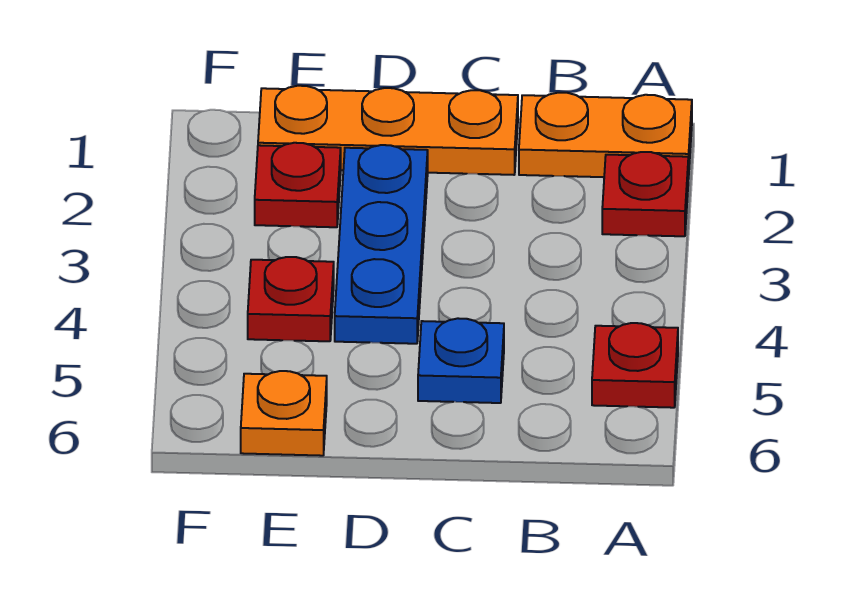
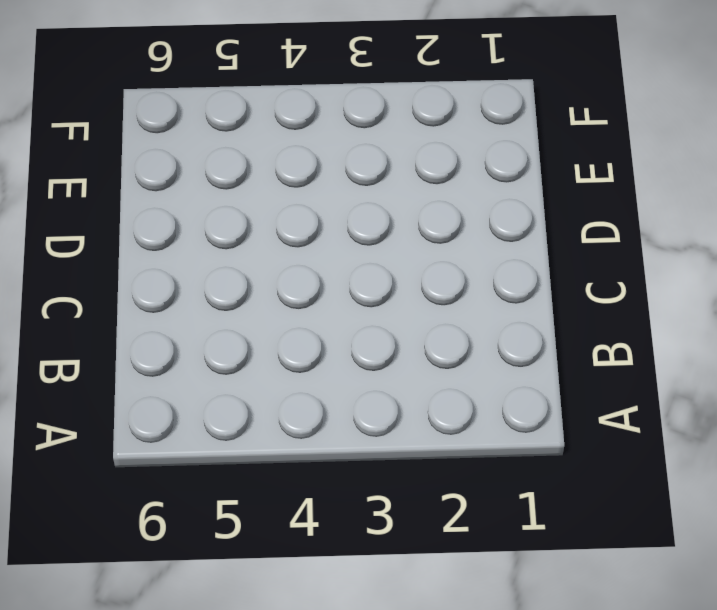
none -> orange 1x2 plate [519,93,692,179]
none -> red 1x1 plate [602,152,688,236]

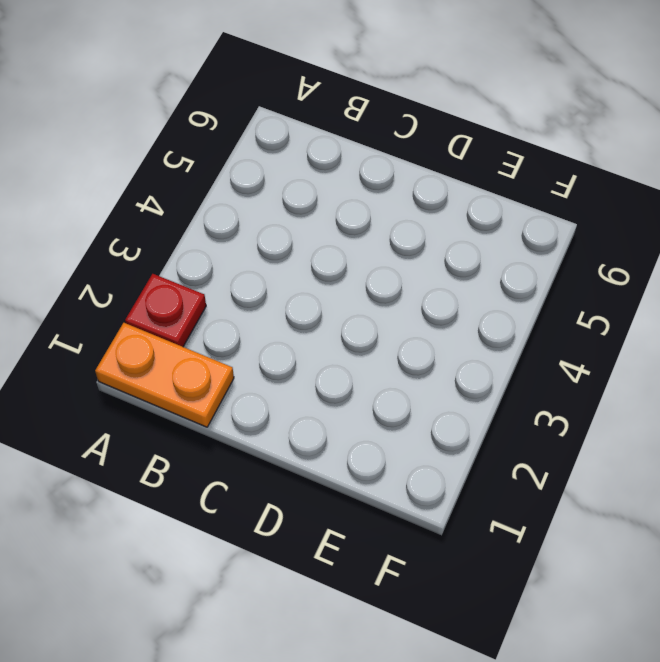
none -> red 1x1 plate [592,323,678,408]
none -> orange 1x3 plate [258,86,518,175]

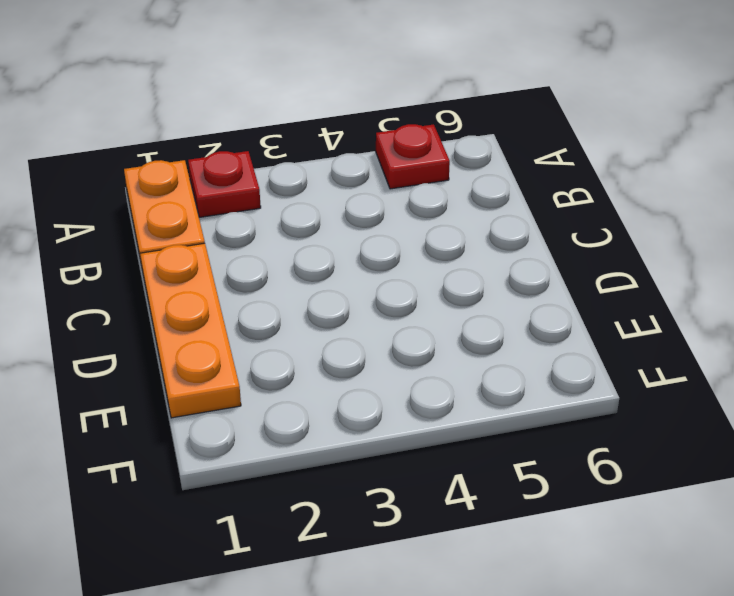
none -> blue 1x1 plate [418,318,504,403]
none -> blue 1x3 plate [335,145,428,344]

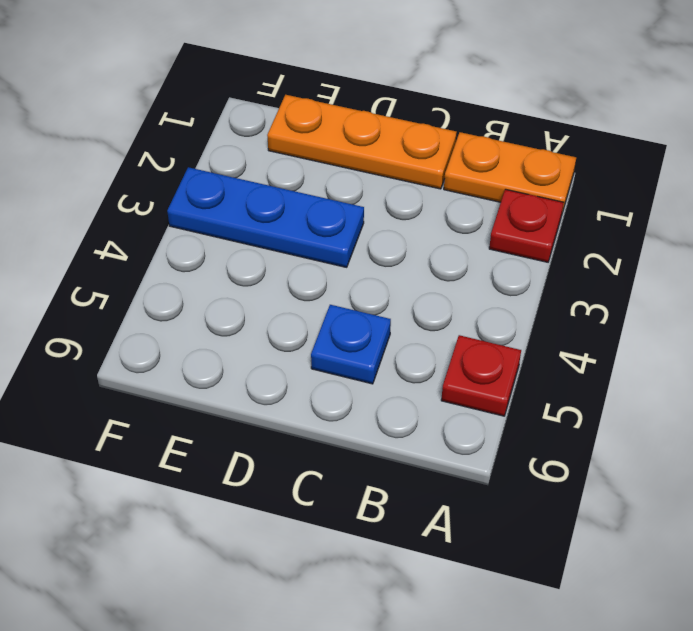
blue 1x3 plate [167,167,364,267] -> blue 1x3 plate turned to [335,145,428,344]
none -> red 1x1 plate [255,143,341,227]
none -> red 1x1 plate [248,257,334,341]

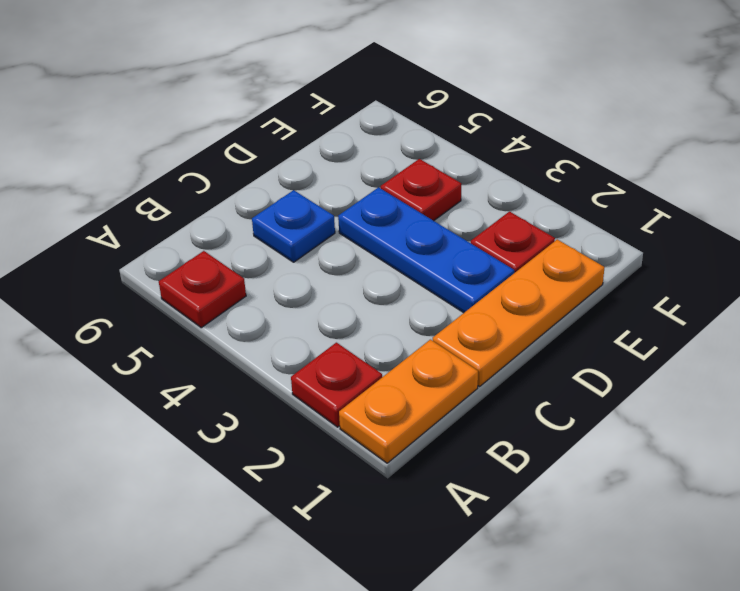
none -> orange 1x1 plate [241,371,327,456]

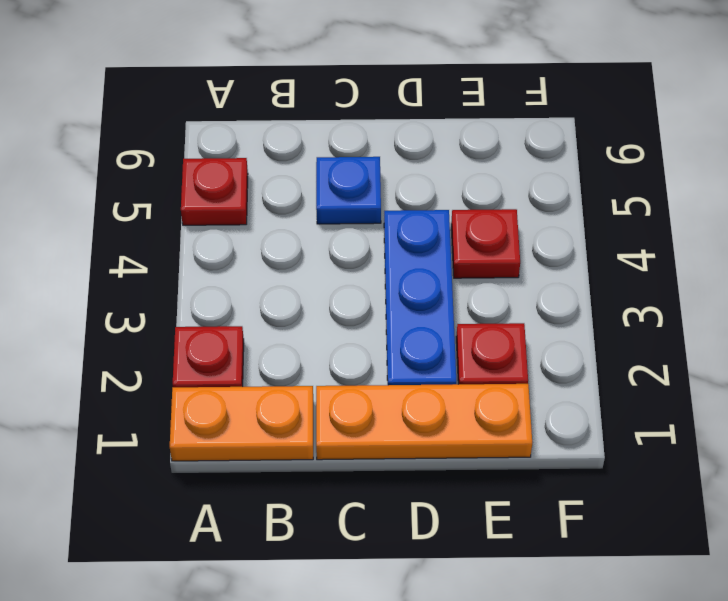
none -> orange 1x1 plate [241,371,327,456]

